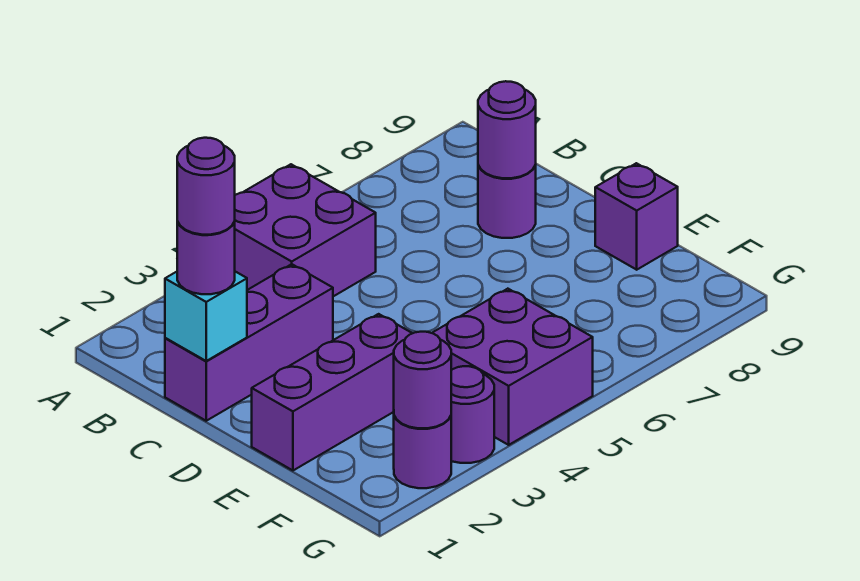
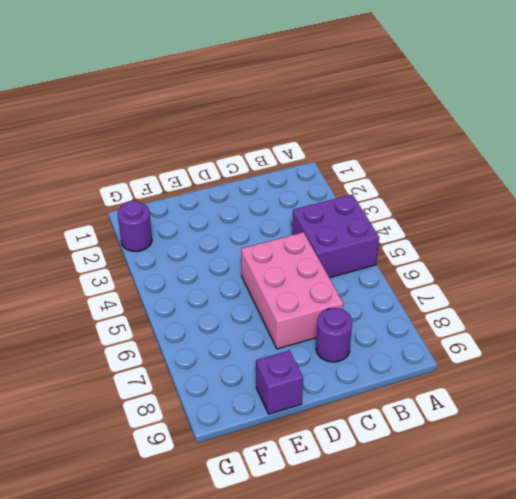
pink 2x3 brick [241,232,343,349] -> none
none -> purple 1x3 brick [165,264,333,421]
none -> purple 1x3 brick [252,314,412,470]
none -> purple 2x2 brick [433,289,593,445]

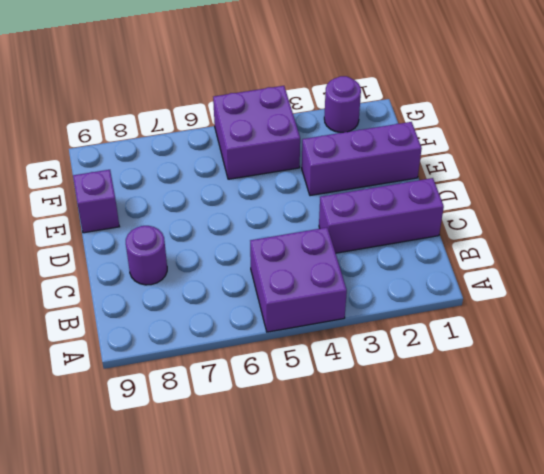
none -> purple 1x1 round brick [451,366,494,463]
none -> cyan 1x1 brick [165,272,247,361]
none -> purple 1x1 round brick [478,81,536,178]

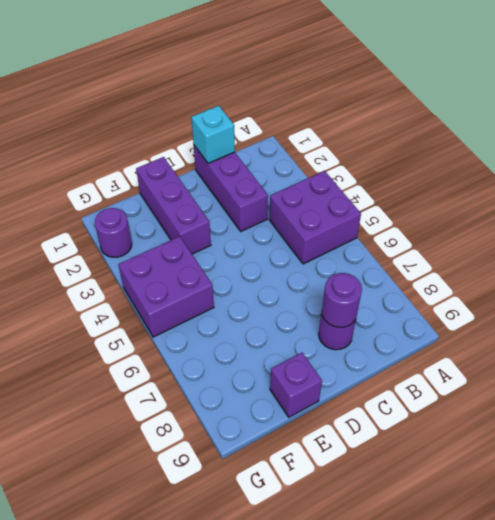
none -> purple 1x1 round brick [451,366,494,463]
none -> purple 1x1 round brick [394,332,451,428]
none -> purple 1x1 round brick [177,221,235,294]

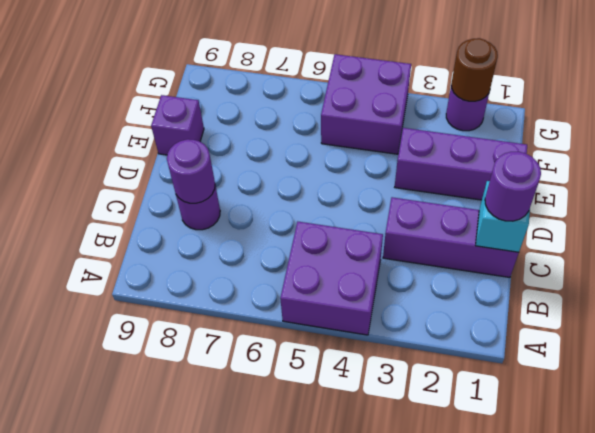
brown 1x1 round brick [451,38,498,101] -> purple 1x1 round brick [394,332,451,428]
none -> purple 1x1 round brick [451,366,494,463]
none -> purple 1x1 round brick [177,138,235,235]

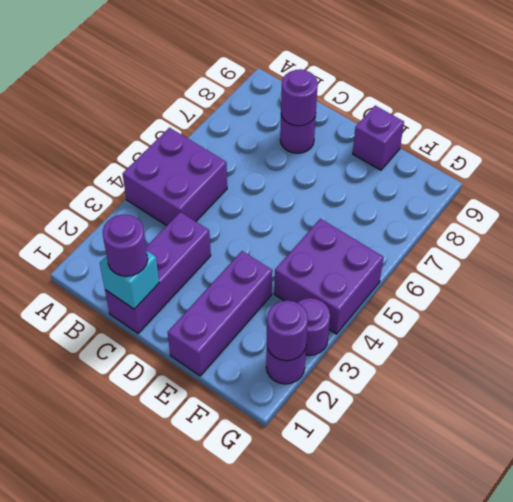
none -> purple 1x1 round brick [177,138,235,235]

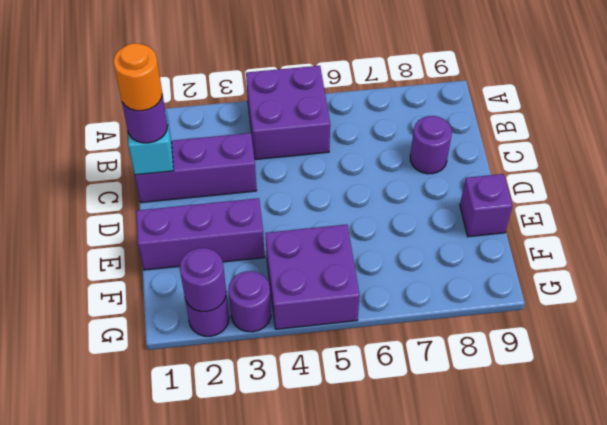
orange 1x1 round brick [113,43,162,111] -> purple 1x1 round brick [177,138,235,235]
none -> purple 1x1 round brick [478,81,536,178]

